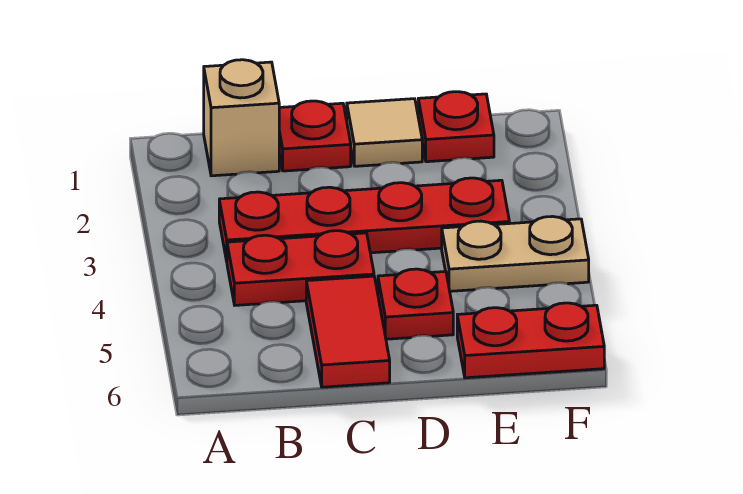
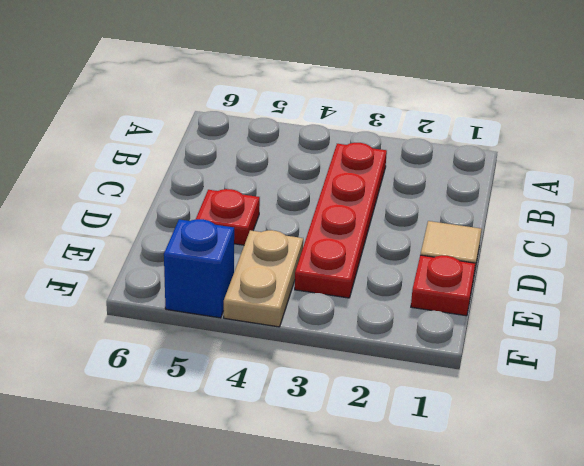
blue 1x1 brick [164,219,234,318] -> none
none -> tan 1x1 brick [204,60,279,176]
none -> red 1x2 plate [227,231,374,305]

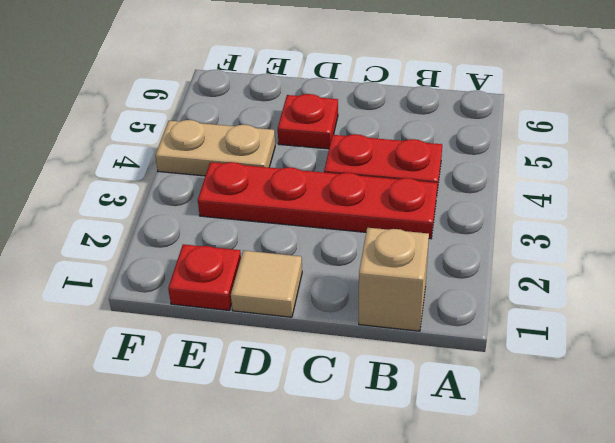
none -> red 1x1 plate [279,101,351,171]
none -> red 1x2 tile [306,276,390,387]

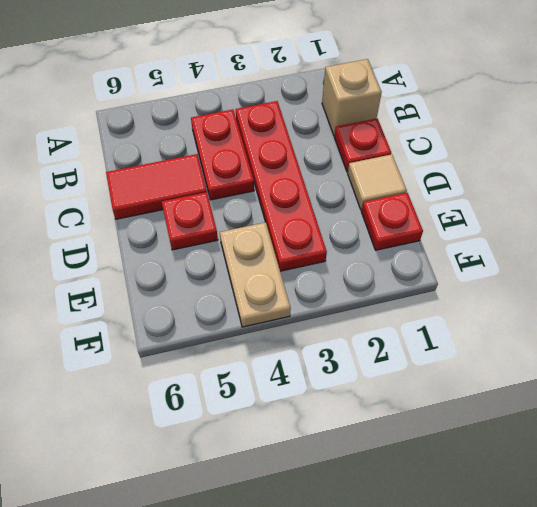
none -> red 1x2 plate [457,303,604,378]

